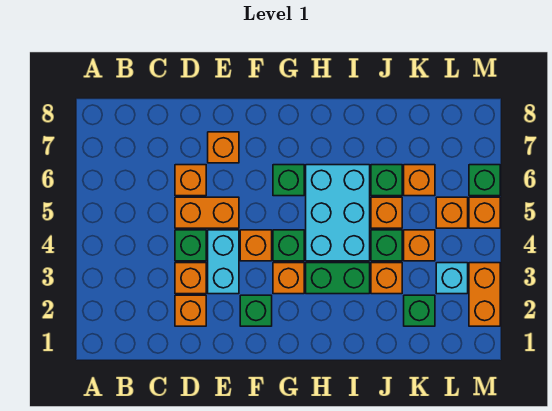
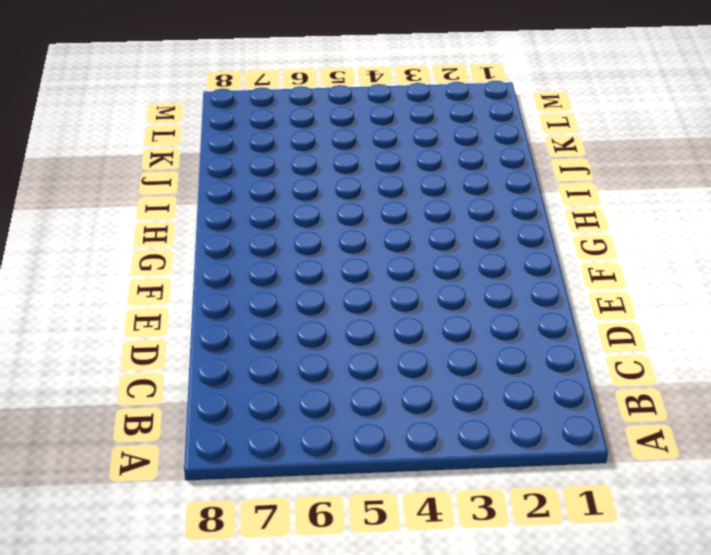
none -> orange 1x1 brick [175,295,206,326]
none -> orange 1x1 brick [175,263,206,294]
none -> green 1x1 brick [175,230,206,261]

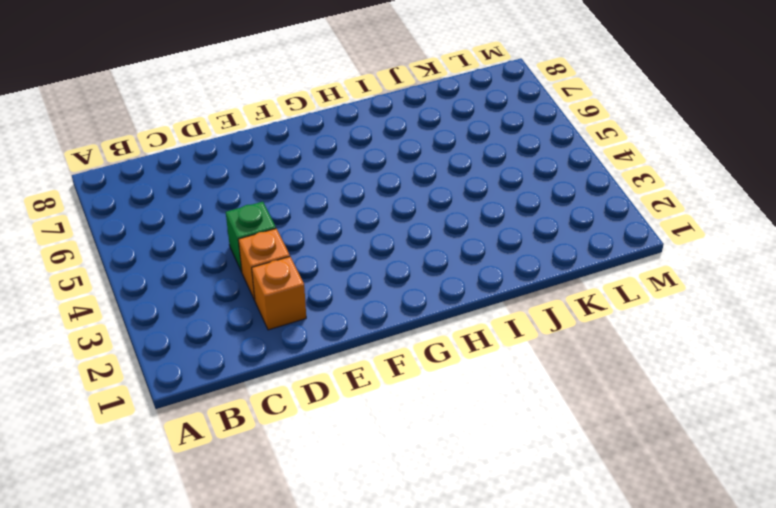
none -> orange 1x2 brick [175,197,239,228]
none -> orange 1x1 brick [175,165,206,196]
none -> cyan 1x2 brick [208,230,239,294]

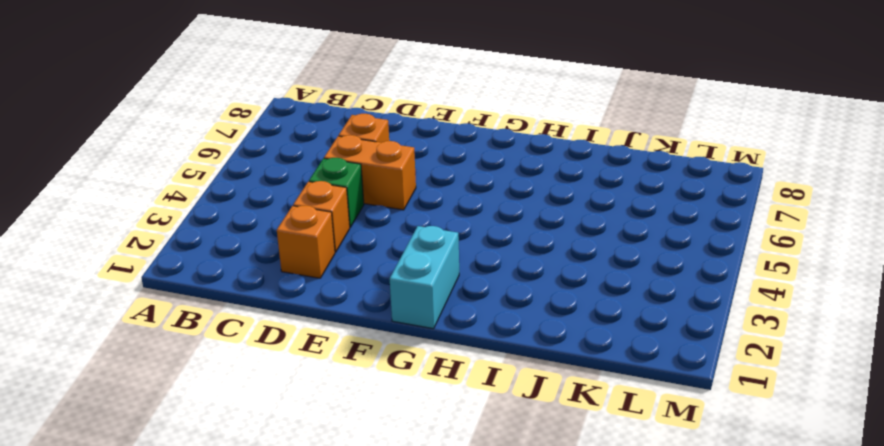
cyan 1x2 brick [390,226,459,329] -> cyan 1x2 brick moved to [208,230,239,294]
none -> orange 1x1 brick [208,132,239,163]
none -> green 1x1 brick [240,295,272,326]
none -> orange 1x1 brick [240,230,272,261]

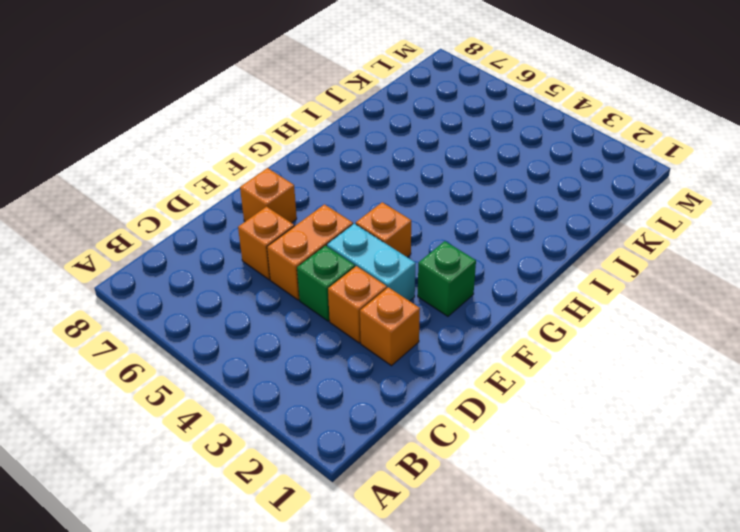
none -> orange 1x1 brick [273,263,304,294]
none -> green 1x1 brick [273,230,304,261]
none -> green 1x1 brick [273,165,304,196]

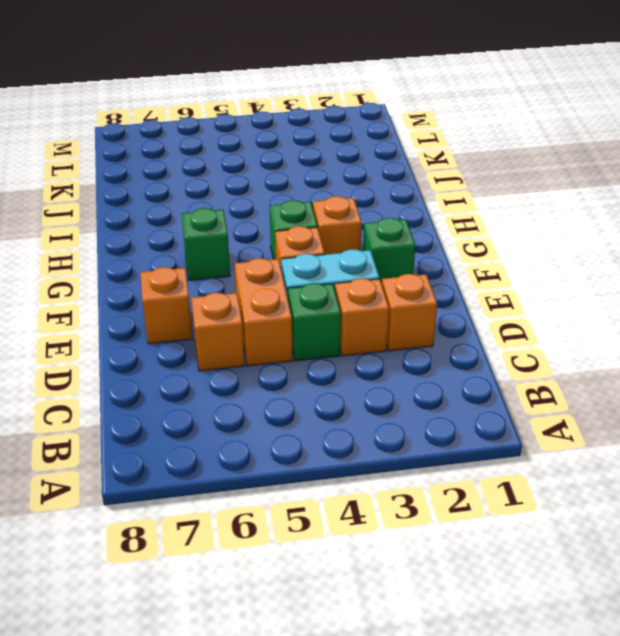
none -> green 1x2 brick [306,263,370,294]
none -> cyan 2x3 brick [306,165,370,261]
none -> orange 1x1 brick [371,263,402,294]

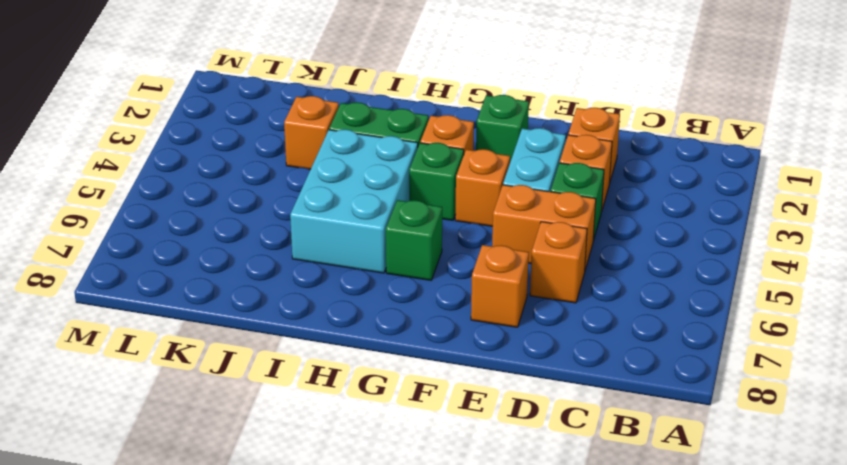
none -> green 1x1 brick [371,230,402,261]
none -> orange 1x1 brick [371,197,402,228]
none -> green 1x1 brick [371,165,402,196]

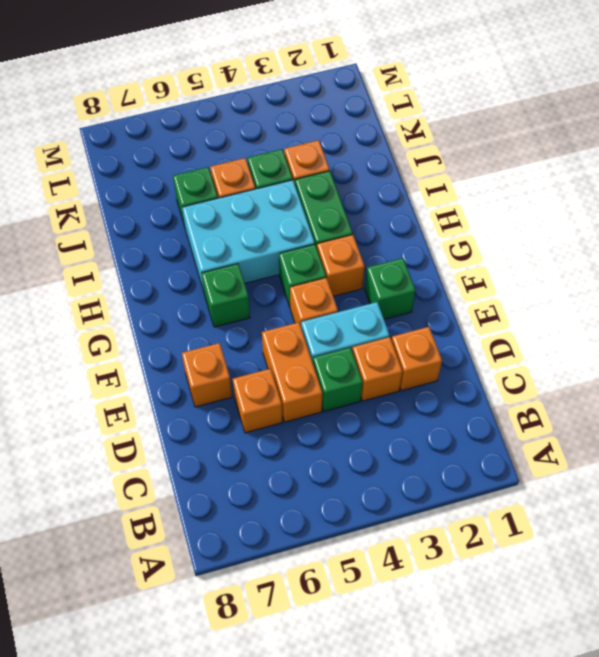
none -> green 1x1 brick [404,295,435,326]
none -> orange 1x1 brick [404,230,435,261]
none -> orange 1x1 brick [404,165,435,196]

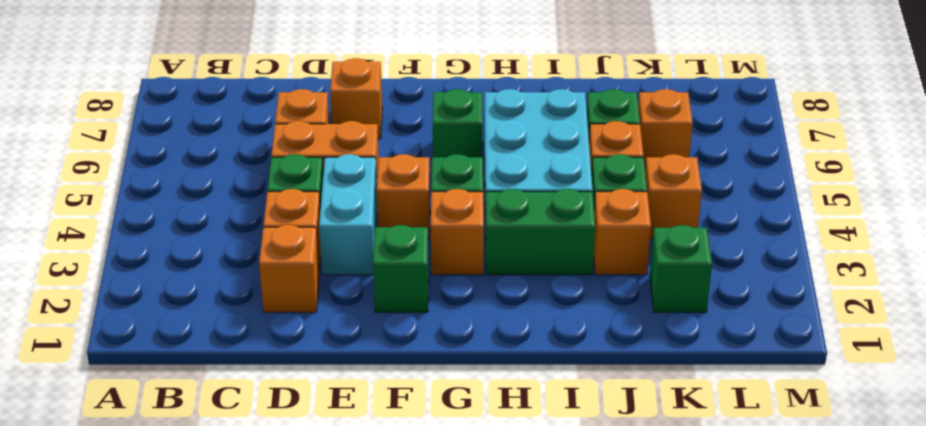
none -> cyan 1x1 brick [436,263,468,294]
none -> orange 1x1 brick [436,197,468,228]
none -> orange 1x2 brick [469,263,500,326]

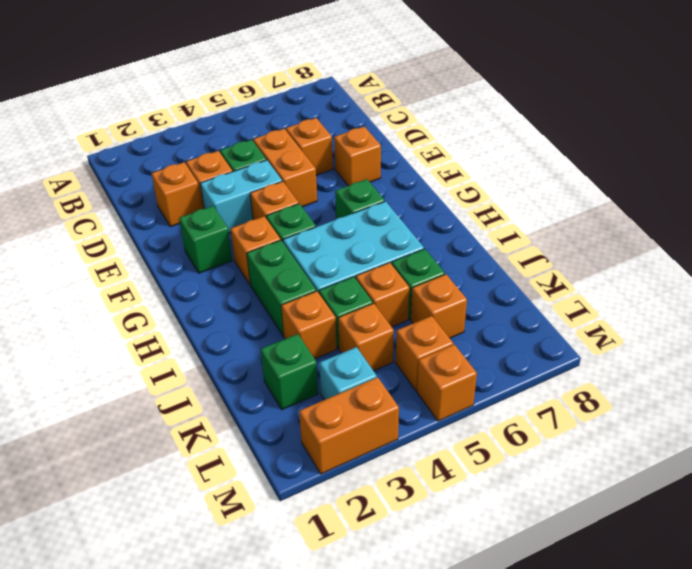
none -> green 1x1 brick [469,165,500,196]

